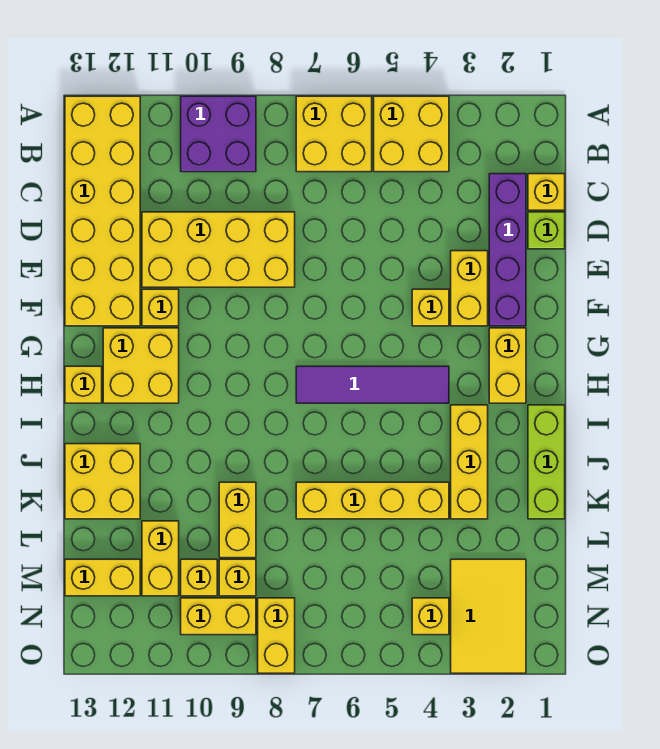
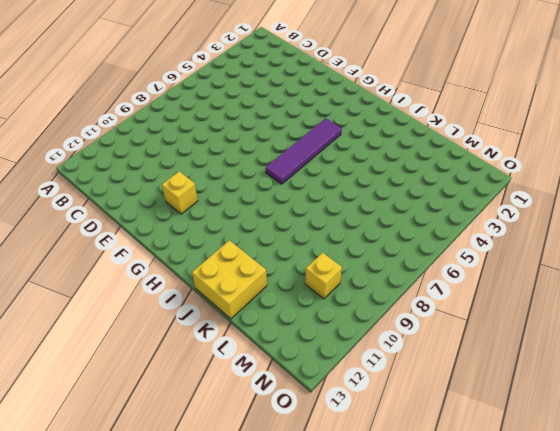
none -> yellow 2x2 brick [374,96,449,172]
none -> yellow 2x2 brick [296,96,372,172]
none -> purple 2x2 brick [181,96,256,172]

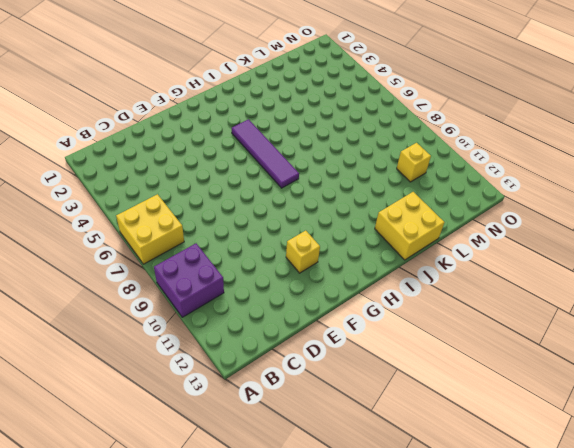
none -> yellow 2x2 brick [374,96,449,172]
none -> yellow 2x6 brick [65,96,140,326]
none -> yellow 1x1 brick [528,174,565,210]

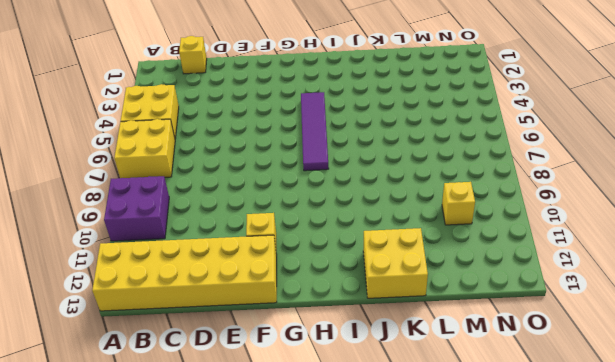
none -> purple 1x4 brick [489,174,526,326]
none -> lime 1x1 brick [528,212,565,249]
none -> yellow 2x4 brick [142,212,295,287]

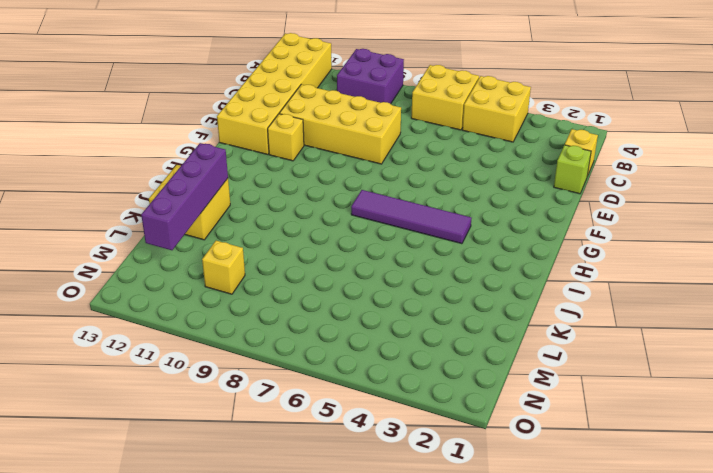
purple 1x4 brick [141,143,228,250] -> purple 1x4 brick moved to [489,174,526,326]
none -> yellow 1x2 brick [451,251,488,326]
none -> yellow 1x1 brick [412,289,449,326]
none -> yellow 1x2 brick [489,328,526,403]

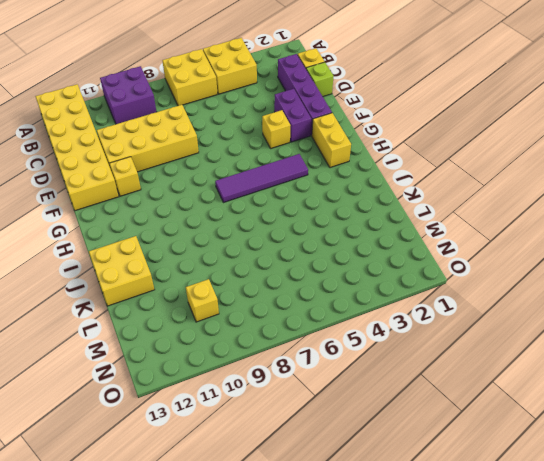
purple 1x2 brick [274,89,311,142] -> yellow 1x2 brick [451,251,488,326]
none -> yellow 2x2 brick [103,328,179,403]
none -> yellow 1x1 brick [65,366,102,403]
none -> lime 1x3 brick [528,405,565,519]

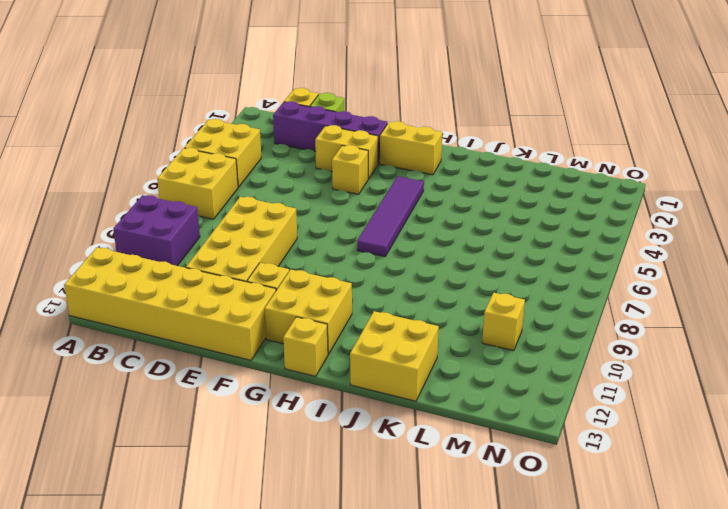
none -> lime 1x3 brick [528,405,565,519]
none -> yellow 1x3 brick [451,405,488,519]
none -> yellow 1x4 brick [296,482,449,519]

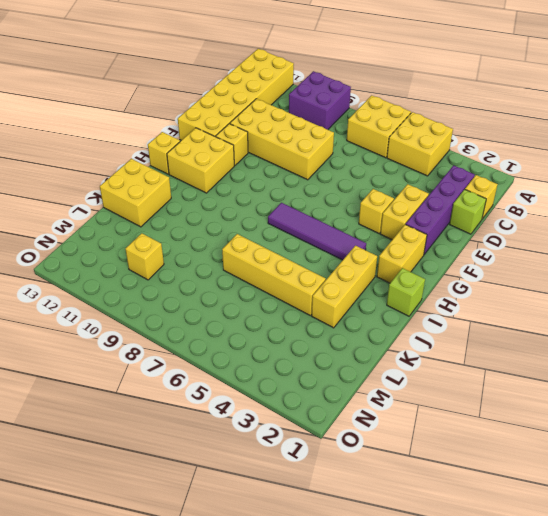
lime 1x1 brick [387,268,425,316] -> lime 1x3 brick [528,405,565,519]
none -> yellow 1x2 brick [219,482,256,558]
none -> yellow 1x2 brick [142,521,179,596]
none -> yellow 2x3 tile [451,559,526,673]

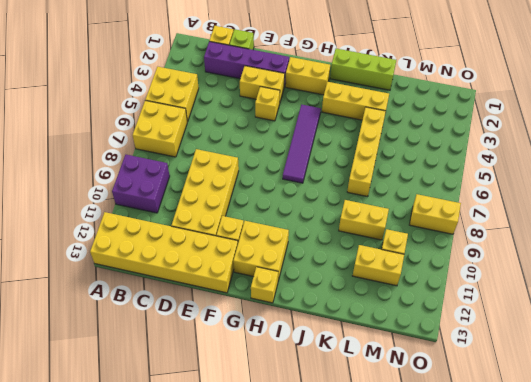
none -> yellow 2x2 brick [65,444,140,519]
none -> yellow 2x3 tile [451,559,526,673]
none -> yellow 1x1 brick [219,559,256,596]

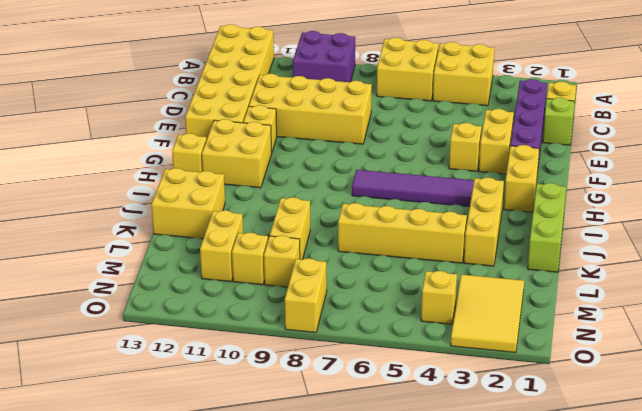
none -> yellow 1x2 brick [65,559,140,596]
none -> yellow 1x2 brick [181,598,256,635]

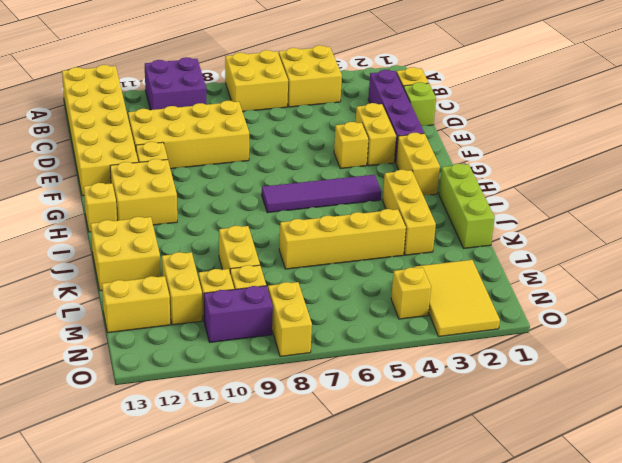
purple 1x2 brick [204,286,273,342] -> yellow 1x2 brick [181,598,256,635]

